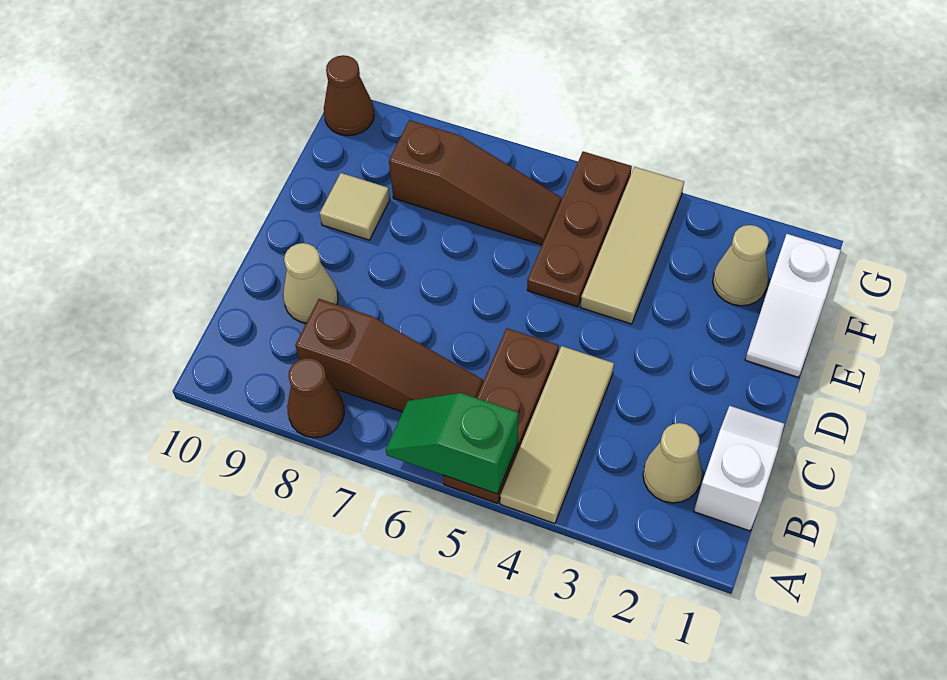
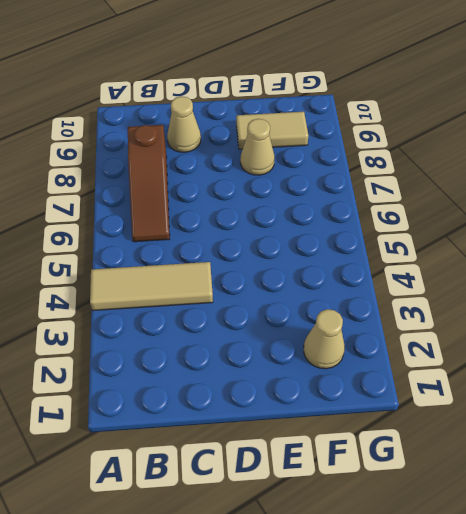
tan 1x1 cone [240,119,275,175] -> tan 1x1 cone moved to [643,423,702,503]
tan 1x2 tile [236,112,308,149] -> tan 1x1 tile [320,173,390,240]
none -> brown 1x3 plate [443,328,559,503]
none -> brown 1x1 cone [287,358,344,438]
none -> white 1x2 slope [694,406,784,531]

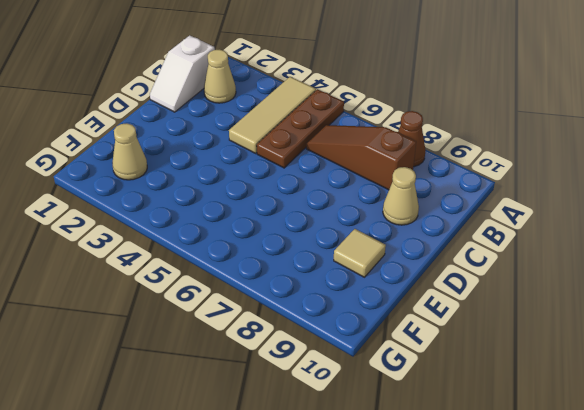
none -> white 1x2 slope [745,234,841,377]
none -> tan 1x3 tile [580,167,684,324]
none -> brown 1x3 plate [527,152,632,307]

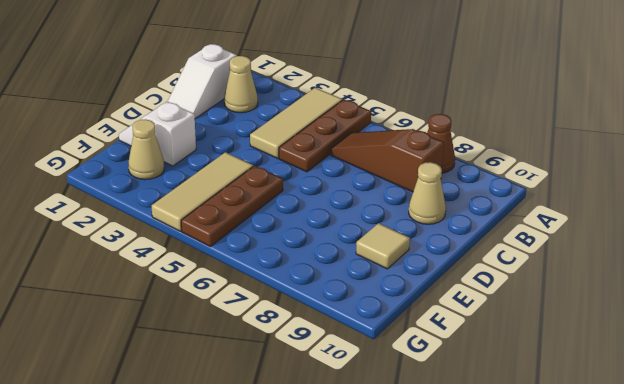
white 1x2 slope [119,101,196,166] -> white 1x2 slope turned to [745,234,841,377]
none -> brown 1x3 slope [389,120,562,245]
none -> brown 1x1 cone [324,55,374,136]
none -> green 1x2 slope [386,393,518,494]

